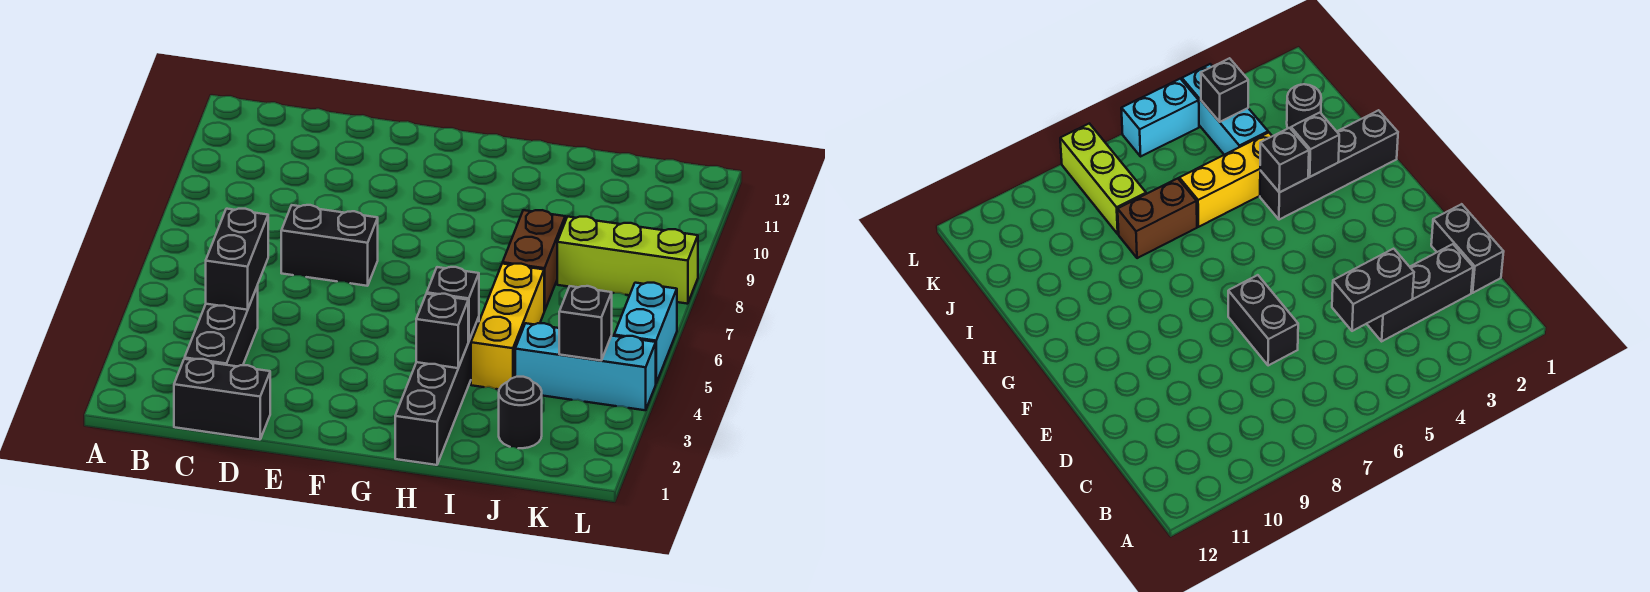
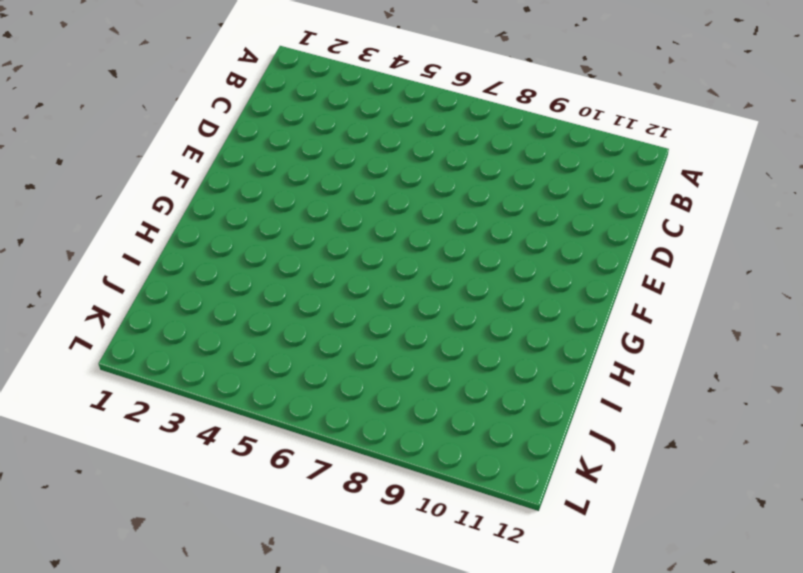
none -> black 1x2 brick [174,359,270,440]
none -> black 1x3 brick [185,286,258,366]
none -> black 1x2 brick [281,205,378,286]

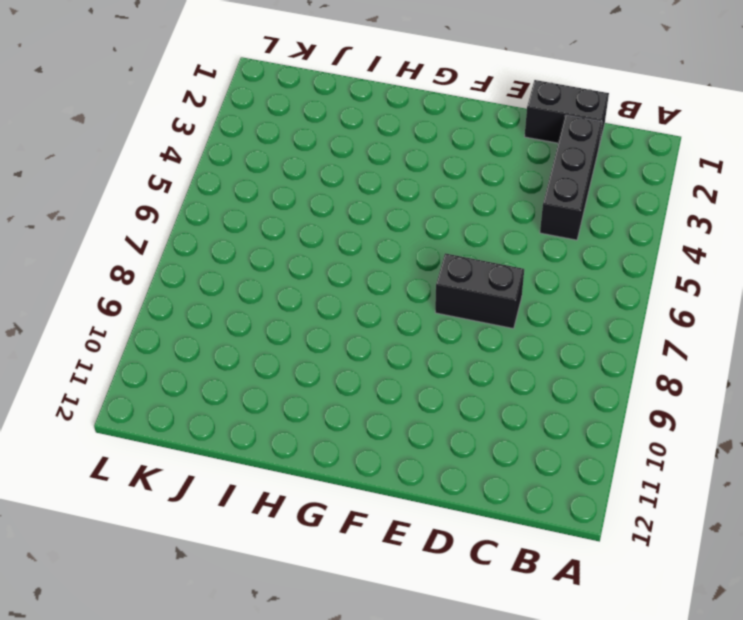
none -> black 1x4 brick [395,317,479,465]
none -> yellow 1x3 brick [471,264,544,389]
none -> brown 1x2 brick [503,210,565,311]

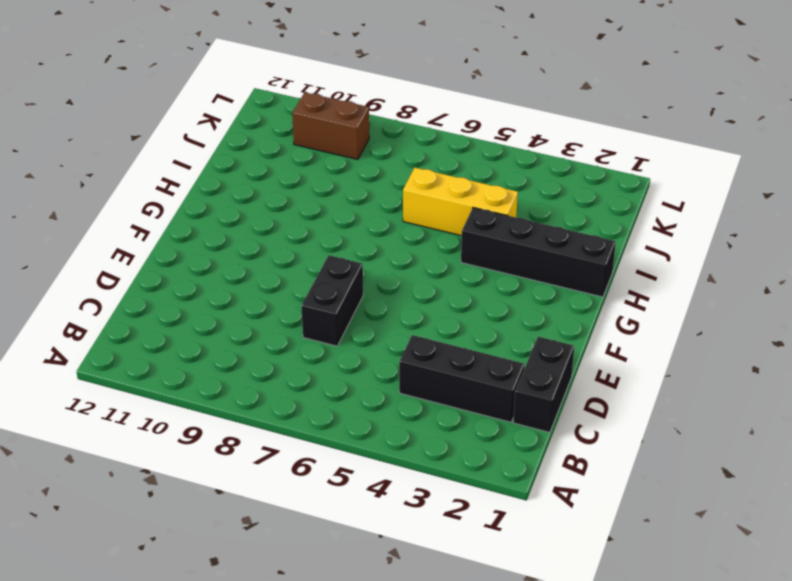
brown 1x2 brick [292,92,369,159] -> brown 1x2 brick moved to [503,210,565,311]
none -> black 1x1 round brick [499,377,542,448]
none -> cyan 1x3 brick [515,323,656,410]
none -> lime 1x3 brick [557,217,698,304]

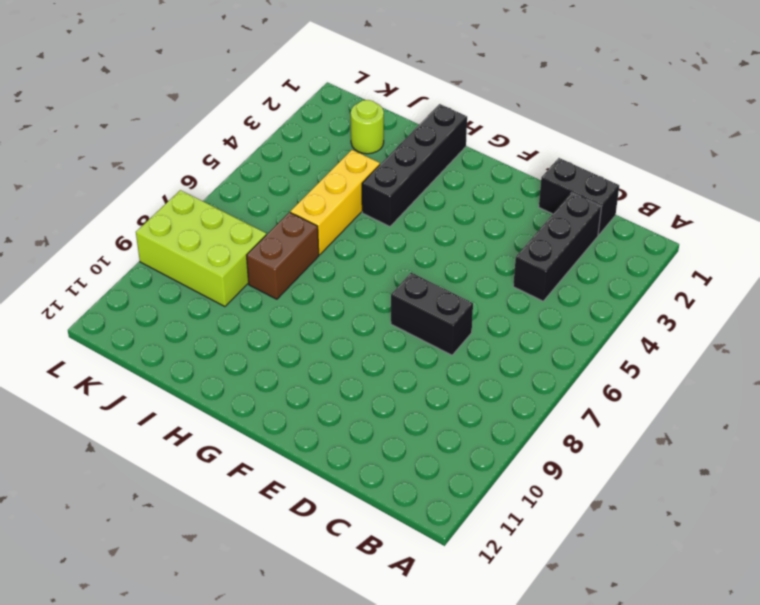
lime 1x1 round brick [351,100,384,154] -> black 1x1 round brick [499,377,542,448]
lime 2x3 brick [136,190,266,307] -> lime 1x3 brick [557,217,698,304]
none -> cyan 1x3 brick [515,323,656,410]
none -> cyan 1x2 brick [614,283,677,383]
none -> black 1x2 brick [206,209,268,310]

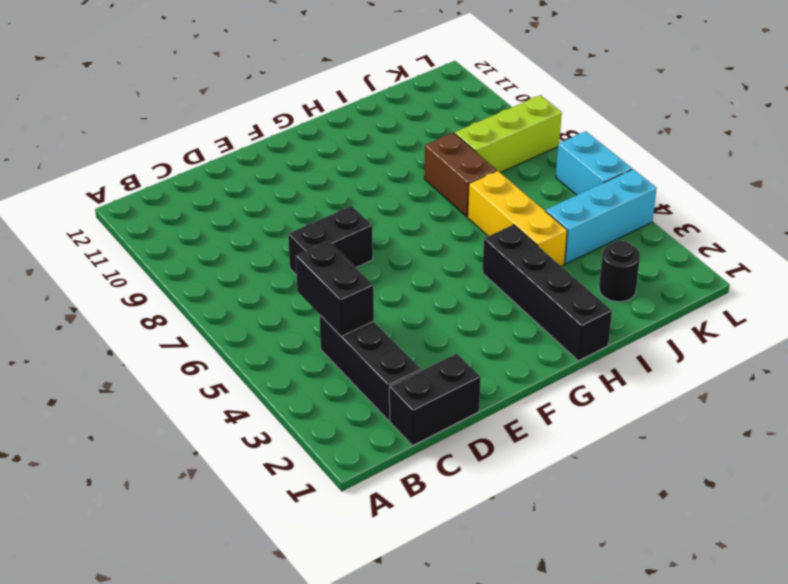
none -> black 1x1 brick [416,294,468,368]
none -> black 1x1 brick [427,267,479,342]
none -> black 1x1 brick [559,286,612,360]

